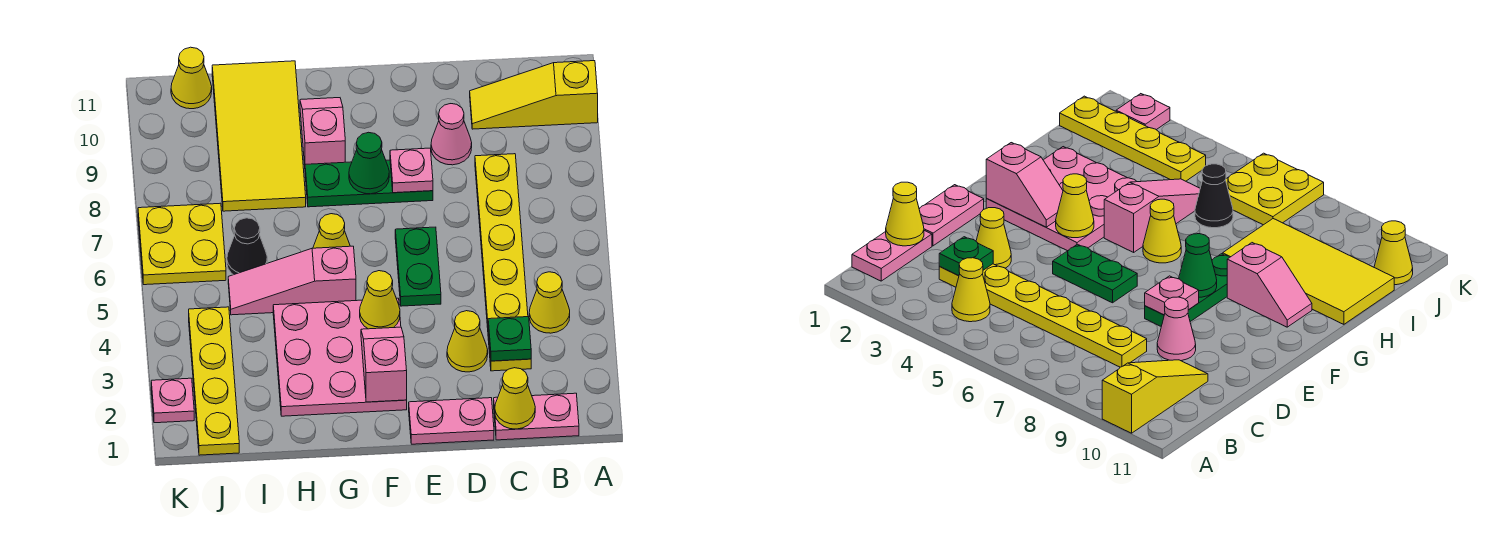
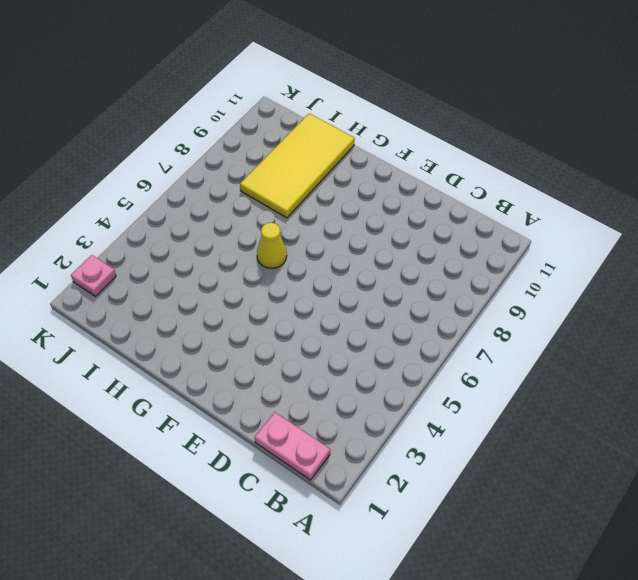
none -> yellow 1x3 slope [470,61,598,129]
none -> yellow 1x1 cone [529,272,570,333]
none -> yellow 1x6 plate [475,154,531,371]

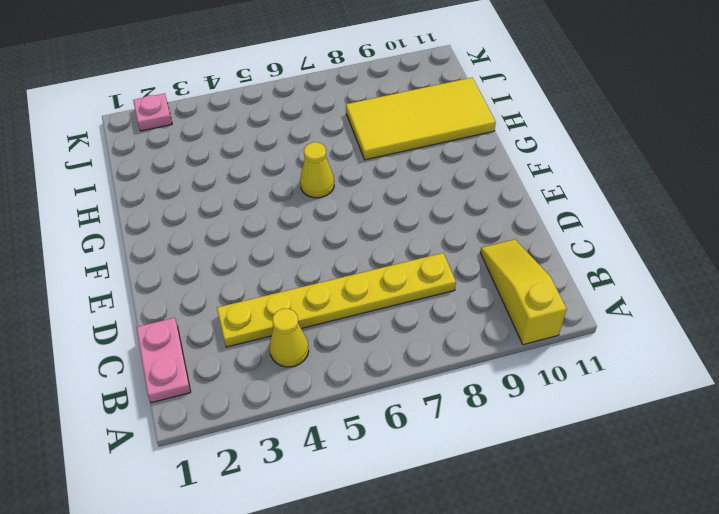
none -> pink 1x2 plate [409,398,494,444]
none -> yellow 1x1 cone [447,311,488,372]
none -> pink 1x1 cone [431,104,472,165]

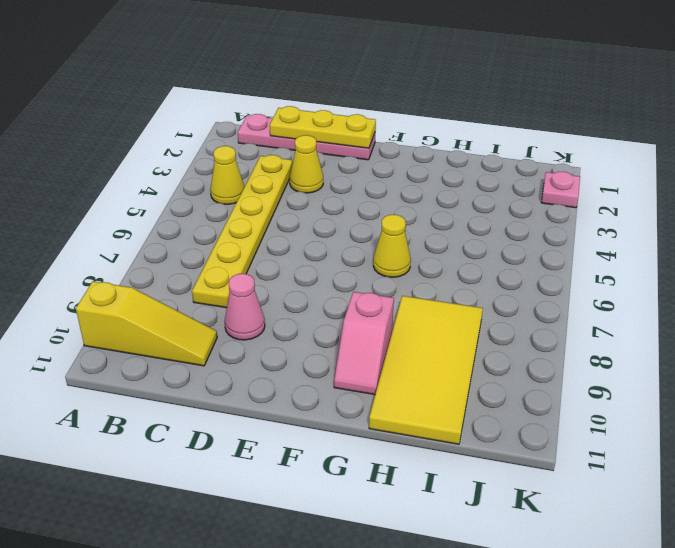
yellow 1x3 plate [270,106,376,148] -> yellow 1x1 cone [495,368,535,429]
none -> green 1x2 plate [395,227,441,306]
none -> green 1x3 plate [305,160,433,207]
none -> pink 3x3 plate [273,298,407,416]

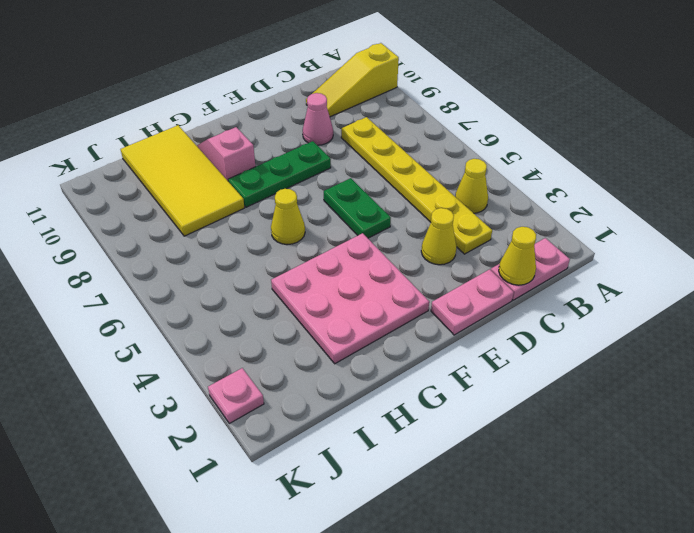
none -> pink 1x3 slope [228,246,356,315]
none -> black 1x1 cone [227,218,267,275]
none -> yellow 1x4 plate [189,307,239,455]

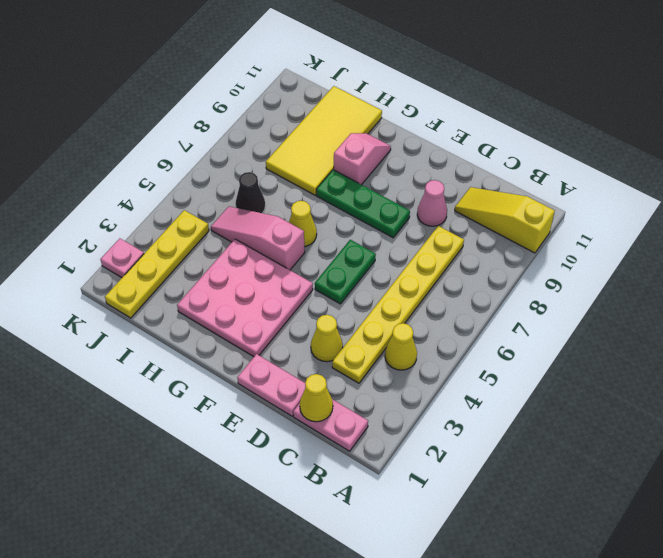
none -> yellow 2x2 plate [138,203,226,285]
none -> yellow 1x1 cone [171,47,212,109]
none -> green 1x1 plate [488,317,531,361]

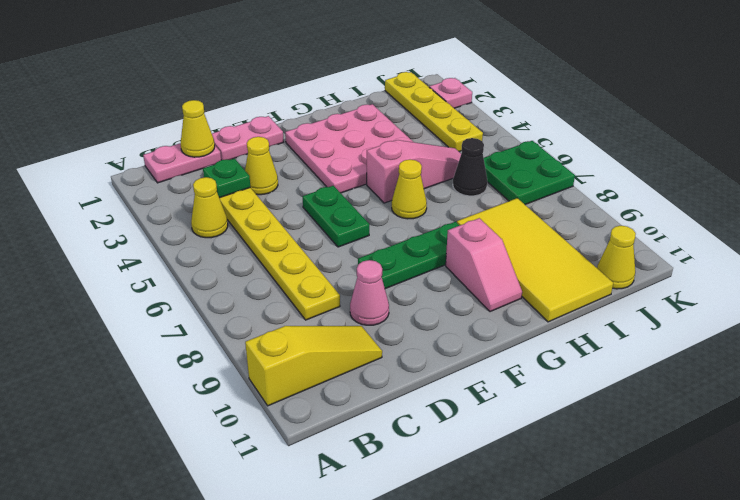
green 2x2 plate [484,141,575,205] -> yellow 2x2 plate [138,203,226,285]
none -> pink 1x1 plate [390,148,433,193]
none -> pink 1x2 slope [361,327,407,402]
none -> yellow 1x1 cone [360,271,400,329]

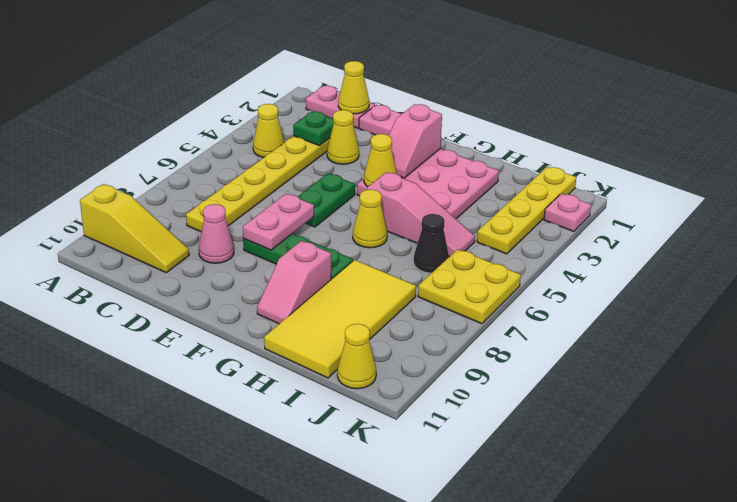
pink 1x2 plate [243,194,314,250] -> pink 1x1 plate [390,148,433,193]
none -> green 1x1 cone [349,132,389,194]

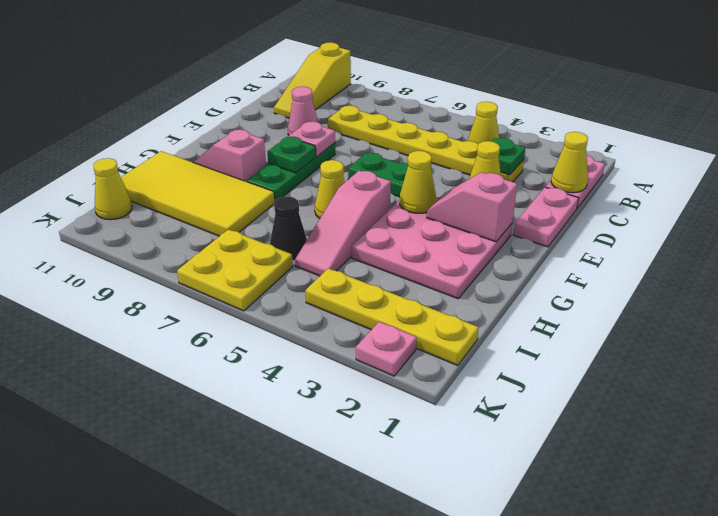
green 1x1 plate [267,136,316,173] -> green 1x1 cone [349,132,389,194]

